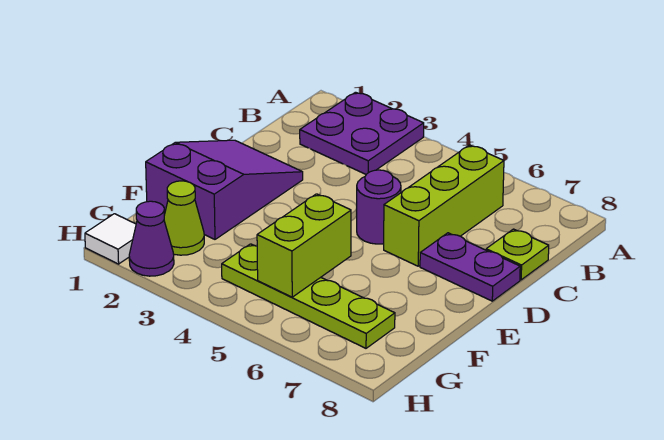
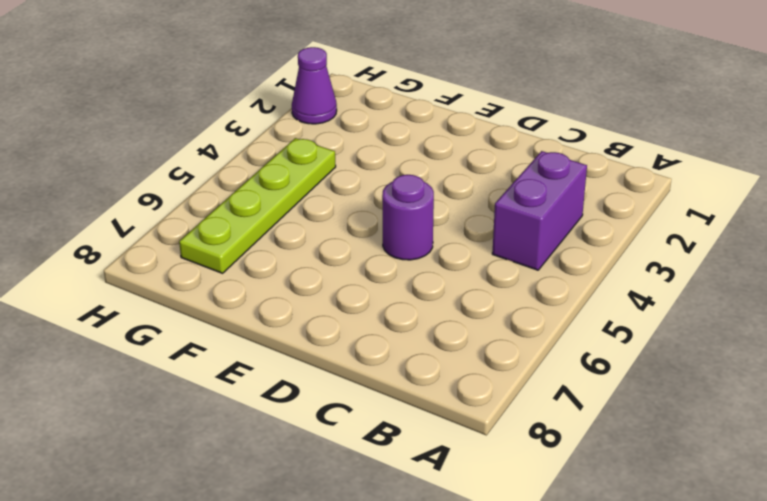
purple 1x2 brick [492,151,587,270] -> purple 2x2 plate [300,92,424,174]
none -> lime 1x3 brick [384,145,504,266]
none -> lime 1x1 plate [486,229,549,280]

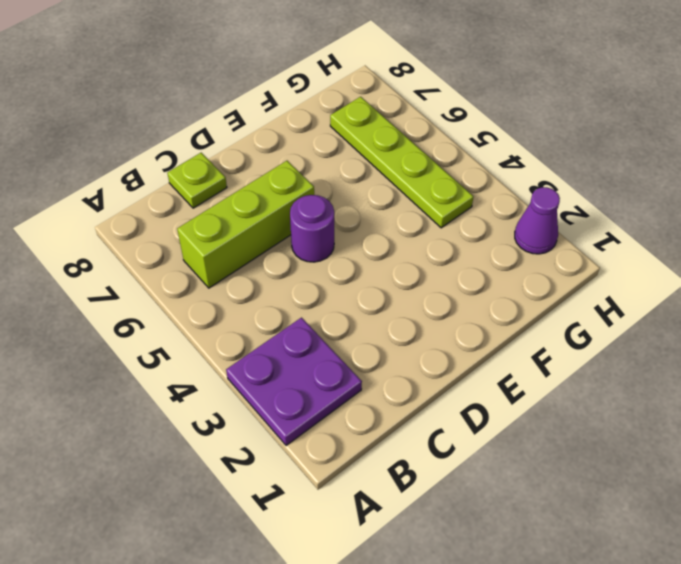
none -> purple 2x3 slope [146,140,303,239]
none -> purple 1x2 plate [420,233,520,301]

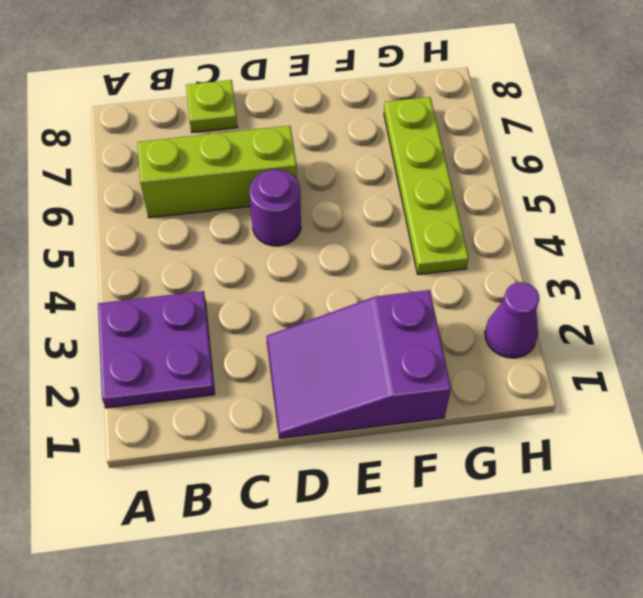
none -> purple 1x2 plate [420,233,520,301]
none -> lime 1x1 cone [164,181,204,255]

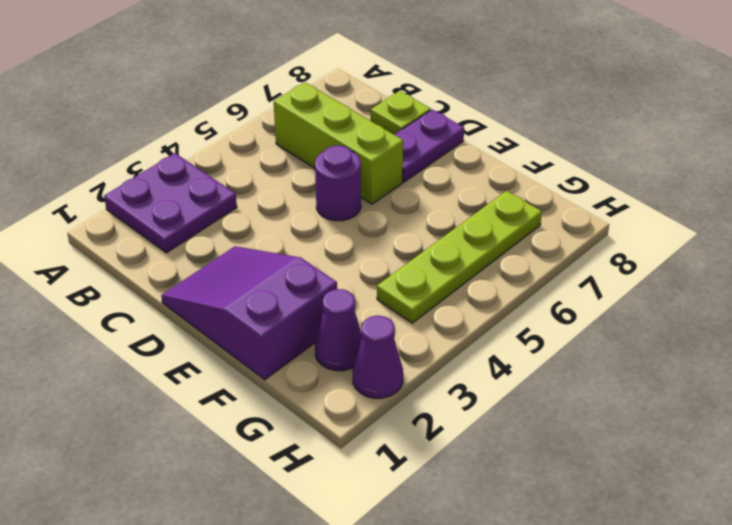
purple 1x1 cone [315,289,362,371] -> lime 1x1 cone [164,181,204,255]
none -> white 1x1 tile [85,214,136,264]
none -> lime 1x2 brick [257,194,351,297]

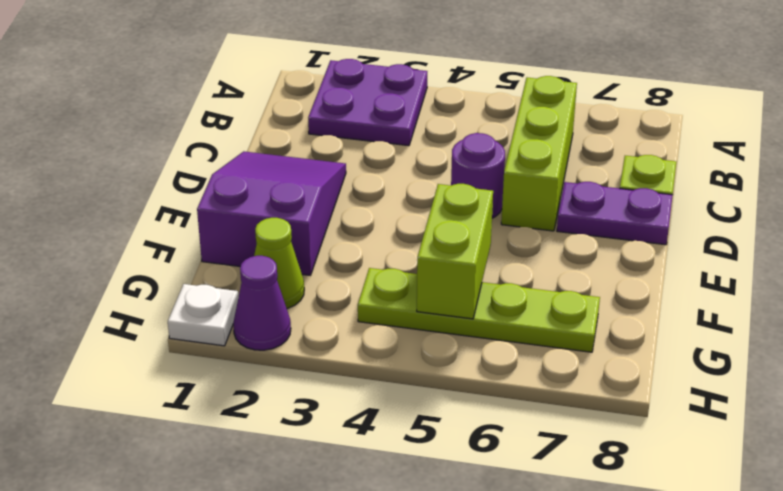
white 1x1 plate [168,284,238,346] -> white 1x1 tile [85,214,136,264]

